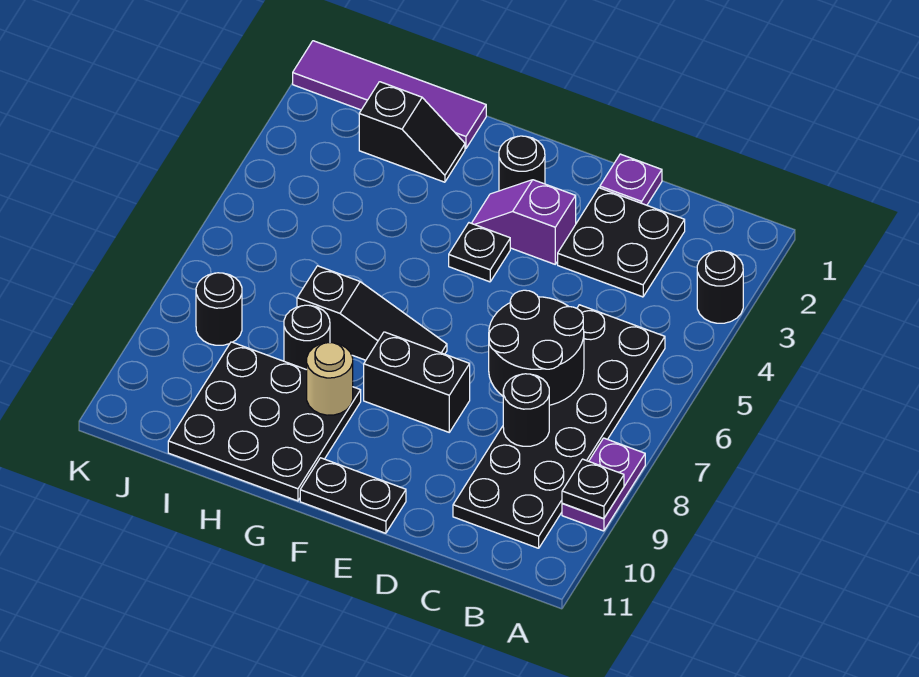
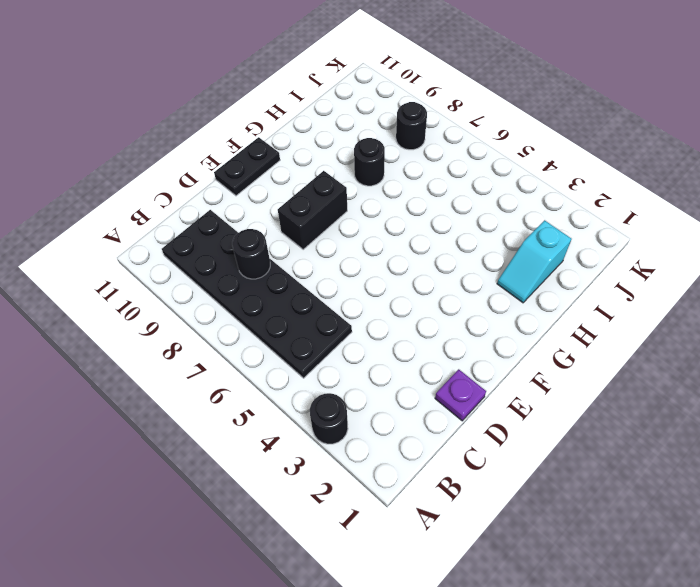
cyan 1x2 slope [497,220,571,303] -> black 1x2 slope [359,82,465,182]
none -> purple 1x2 plate [562,438,645,531]
none -> black 2x2 plate [558,188,685,297]
none -> purple 1x2 slope [472,180,576,264]

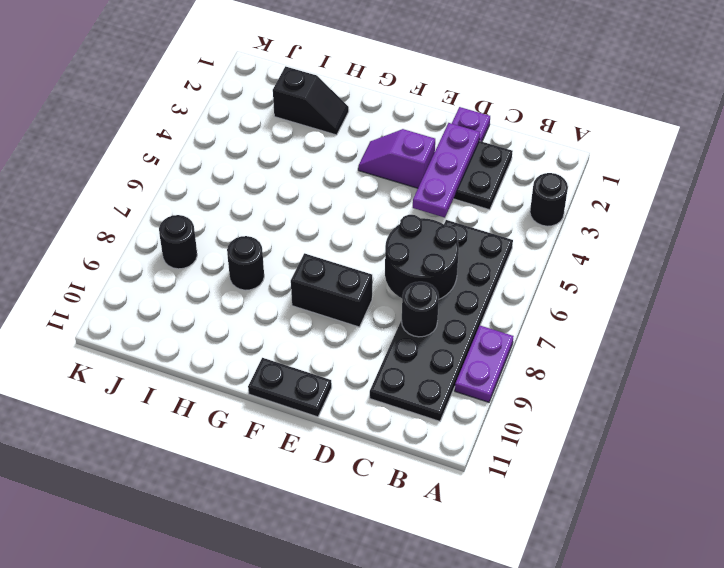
purple 1x3 plate [413,123,480,218] -> none
none -> black 1x1 round brick [499,136,545,191]
none -> black 1x1 plate [449,223,510,282]
none -> black 1x3 slope [297,266,447,360]

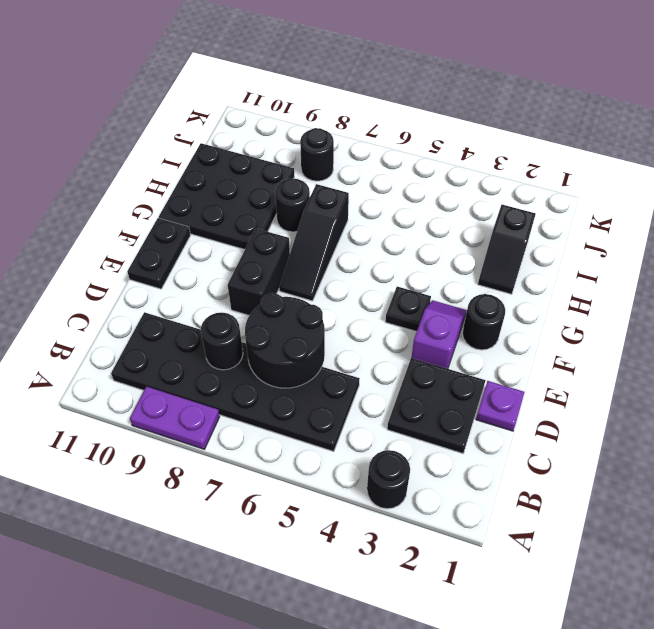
none -> purple 1x4 tile [293,41,486,149]
none -> black 1x1 plate [562,459,624,518]
none -> tan 1x1 round brick [307,343,353,415]

